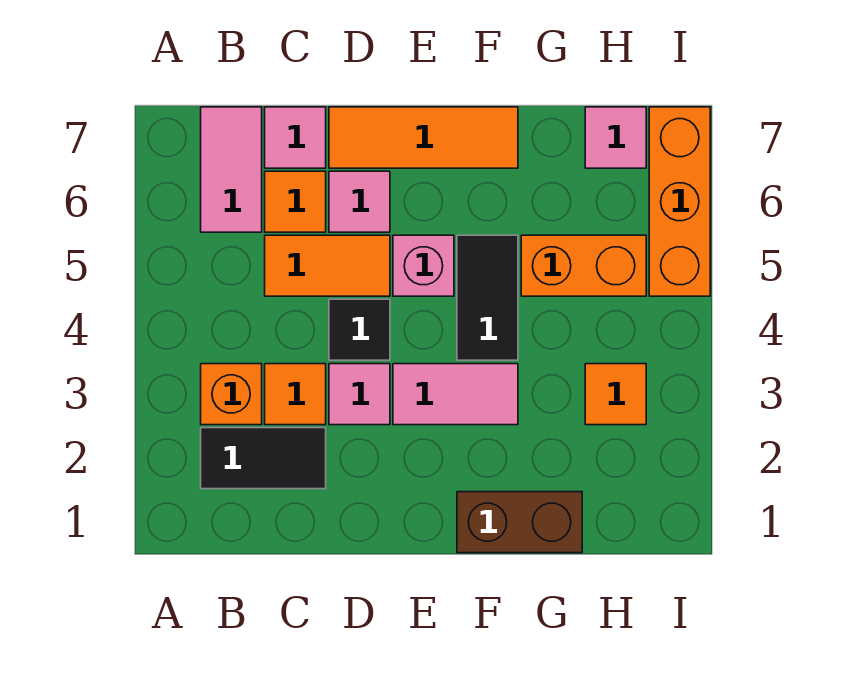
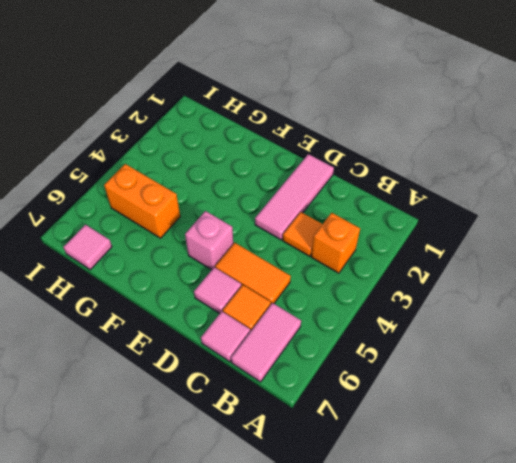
pink 1x3 tile [255,154,334,240] -> pink 1x1 tile [329,364,390,425]
none -> black 1x2 tile [201,428,326,489]
none -> black 1x1 tile [329,299,390,360]
none -> orange 1x3 tile [329,107,518,168]

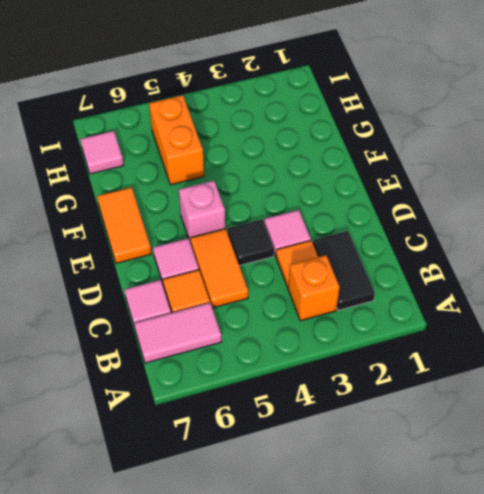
orange 1x2 tile [97,187,151,263] -> orange 1x3 tile [329,107,518,168]
none -> pink 1x2 tile [393,364,518,425]
none -> brown 1x2 brick [457,492,582,553]
none -> black 1x2 tile [457,235,518,360]

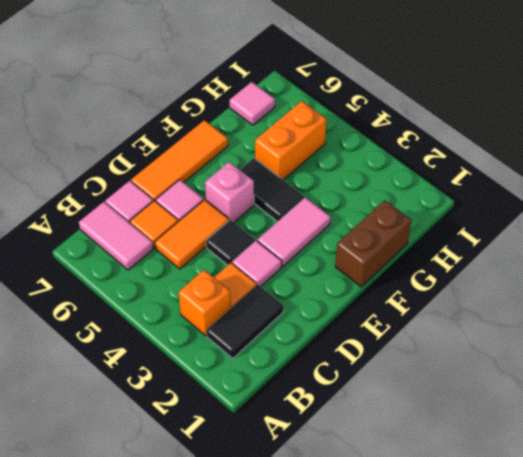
none -> orange 1x1 tile [585,364,646,425]
none -> orange 1x3 brick [649,107,710,296]

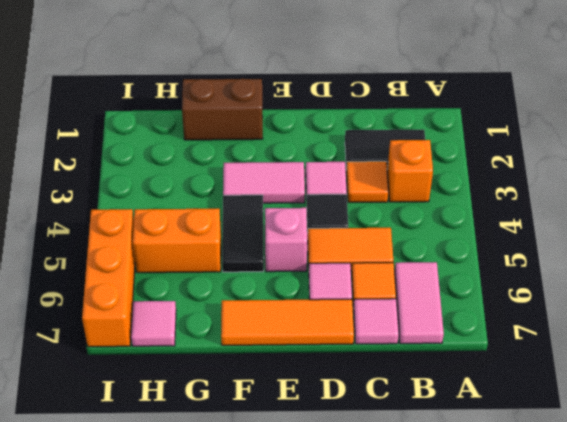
none -> orange 1x1 tile [585,364,646,425]

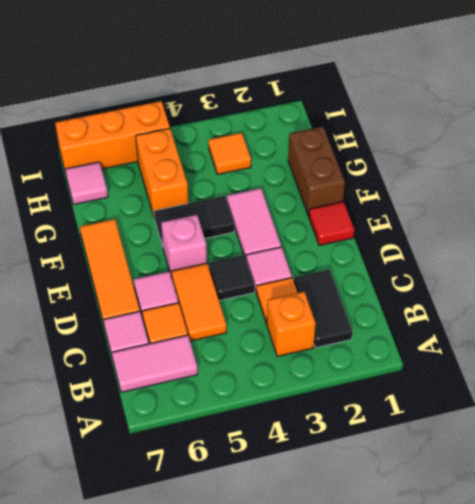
red 1x1 tile [309,202,354,246] -> none

